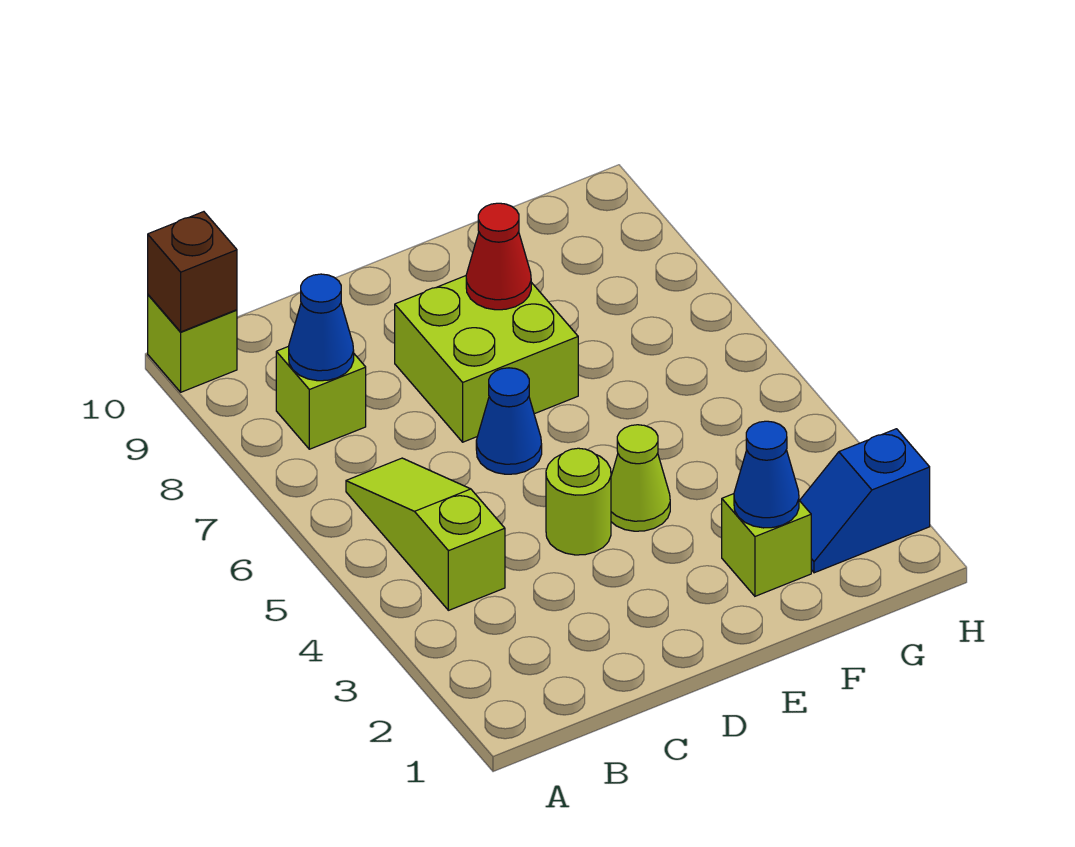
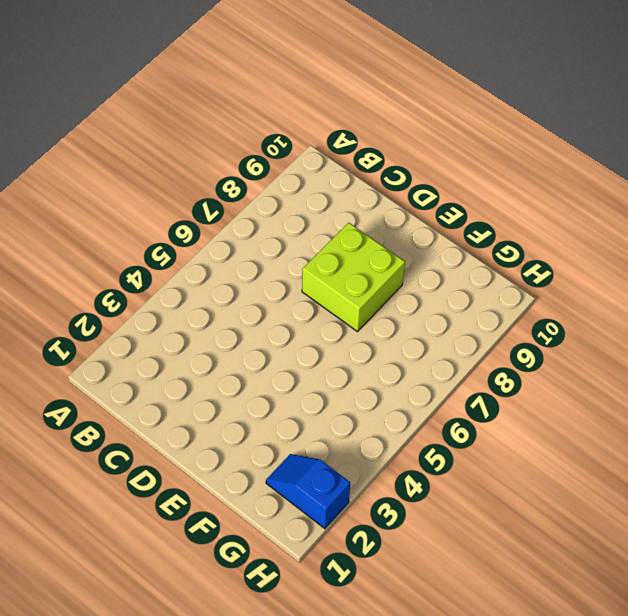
none -> lime 1x1 brick [148,295,237,392]
none -> lime 1x3 slope [346,458,505,610]
none -> lime 1x1 brick [276,346,366,449]

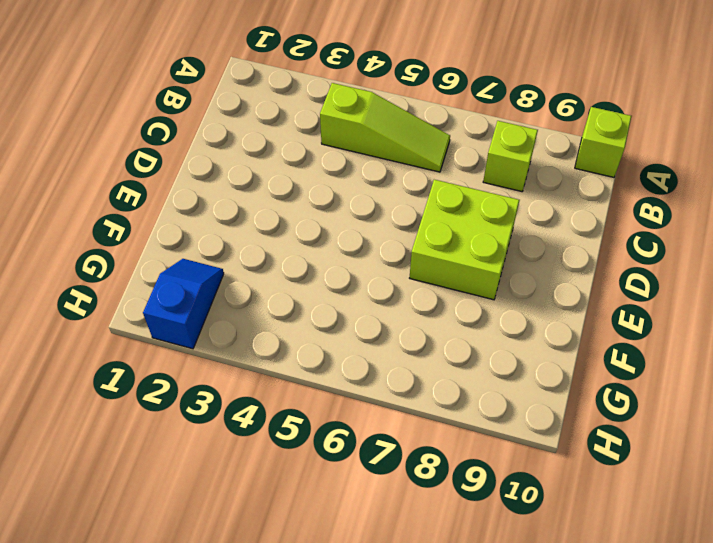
none -> lime 1x1 round brick [546,448,611,555]
none -> blue 1x1 cone [476,368,542,474]
none -> lime 1x1 cone [611,425,670,531]

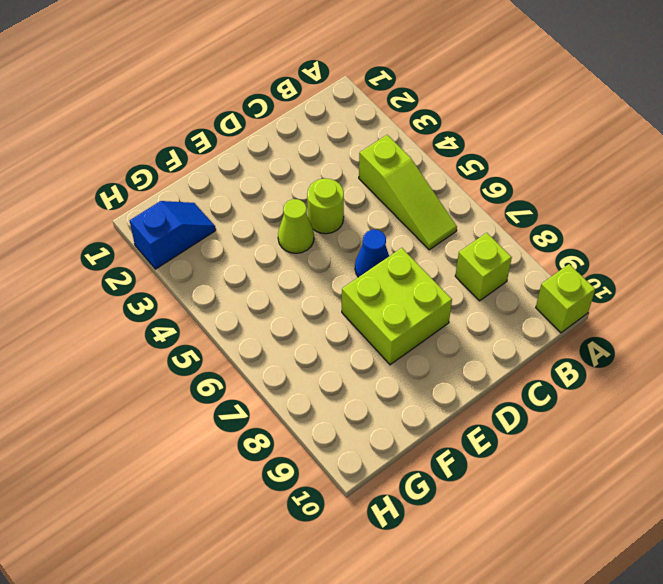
none -> lime 1x1 brick [722,494,811,596]
none -> brown 1x1 brick [148,212,237,332]
none -> blue 1x1 cone [289,274,354,381]

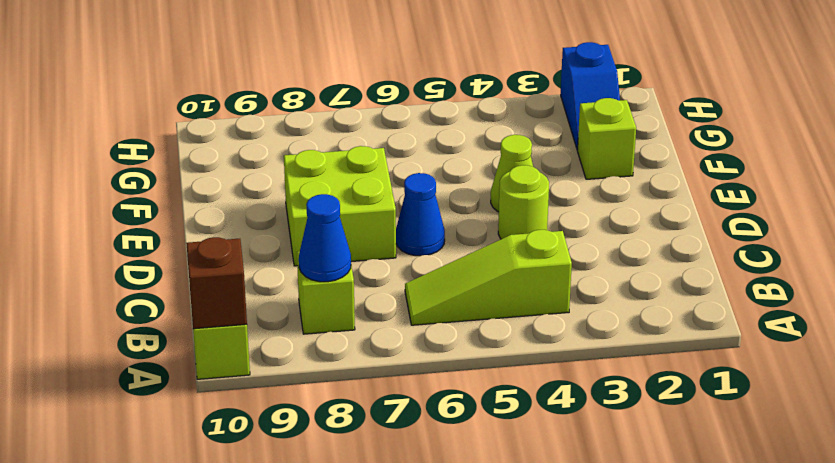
none -> red 1x1 cone [466,203,531,310]
none -> blue 1x1 cone [734,421,799,528]

